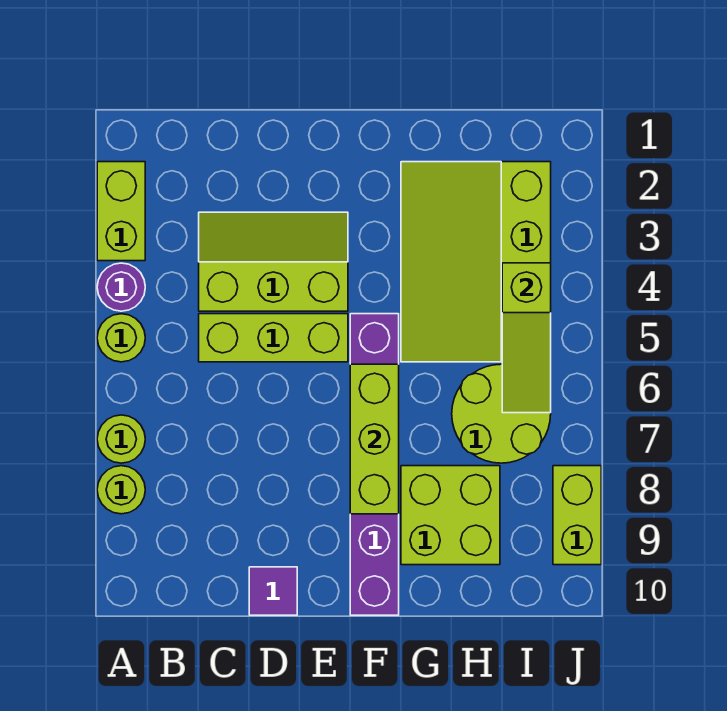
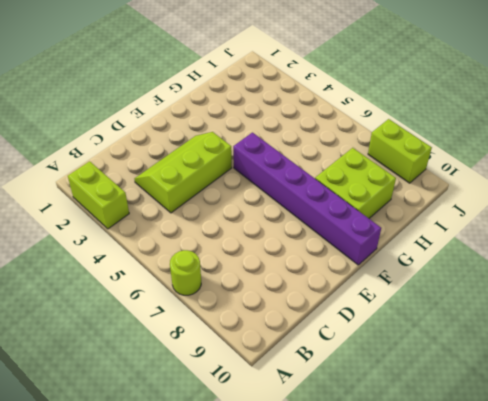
none -> purple 1x1 round brick [97,263,145,311]
none -> lime 1x1 round brick [97,314,145,362]
none -> lime 1x1 round brick [97,466,145,514]

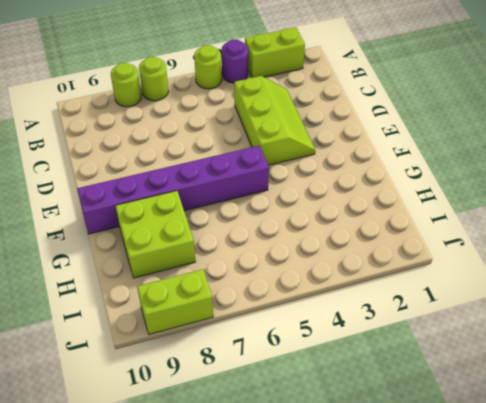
none -> lime 1x3 brick [199,314,348,362]
none -> purple 1x1 tile [249,567,297,615]
none -> lime 3x4 slope [401,162,551,362]

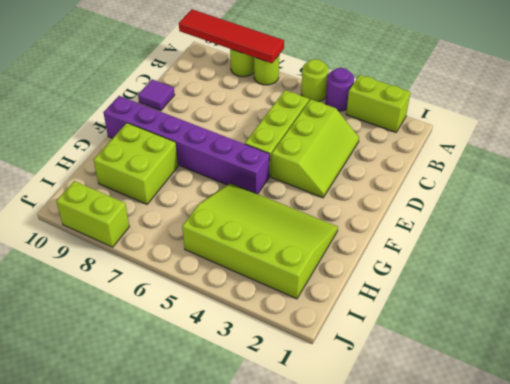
red 1x4 tile [179,9,284,63] -> none
none -> lime 2x2 round brick [452,364,551,463]
none -> lime 1x3 brick [350,364,399,514]
none -> lime 1x3 slope [502,263,551,413]

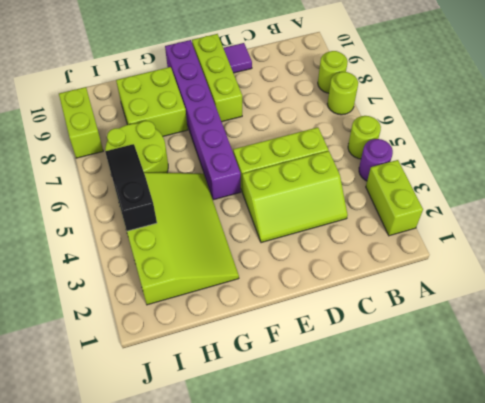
lime 1x3 brick [192,34,242,122] -> lime 1x3 brick moved to [350,364,399,514]
black 1x3 slope [105,144,157,231] -> lime 1x3 slope [502,263,551,413]

